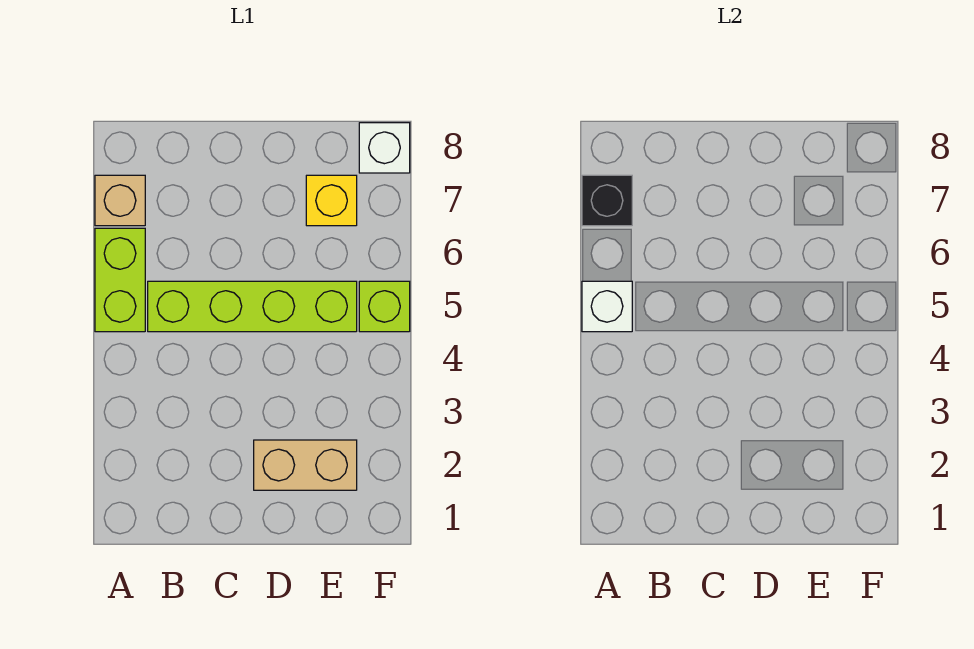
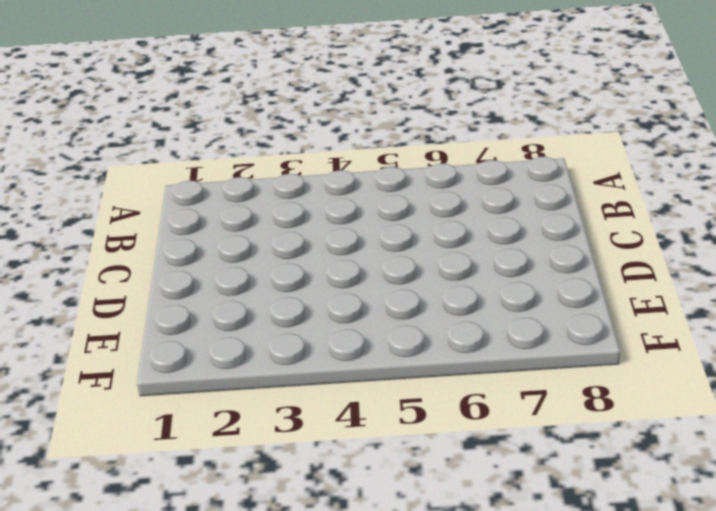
none -> lime 1x2 brick [95,228,145,332]
none -> tan 1x1 brick [95,175,145,226]

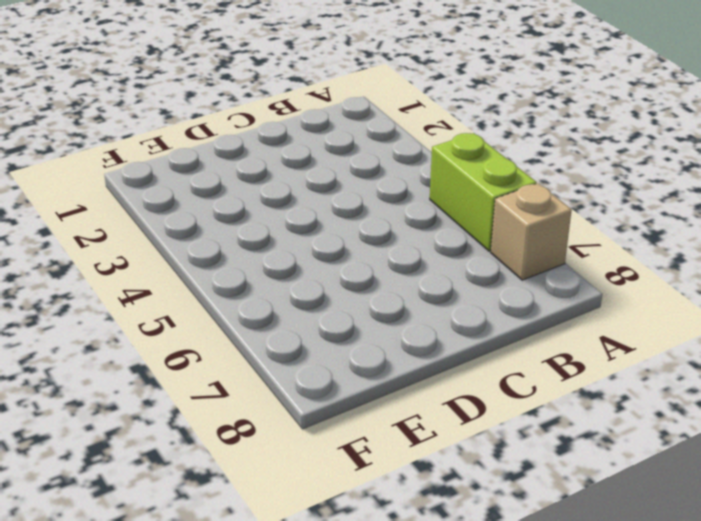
none -> lime 1x4 brick [148,281,357,332]
none -> tan 1x2 brick [254,440,357,490]

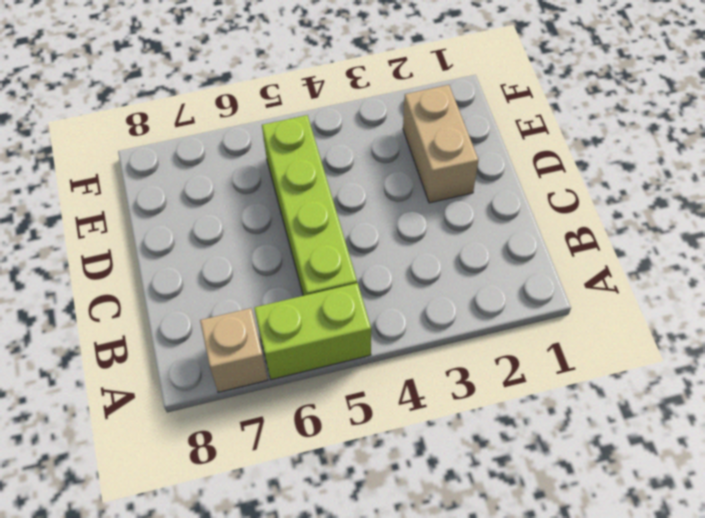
none -> yellow 1x1 brick [306,175,357,226]
none -> lime 1x1 brick [359,281,410,332]

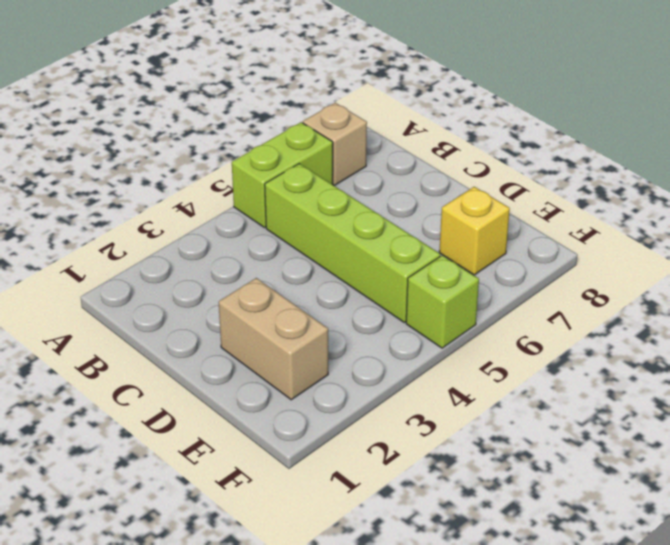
none -> white 1x1 brick [359,123,410,173]
none -> white 1x1 brick [582,281,632,332]

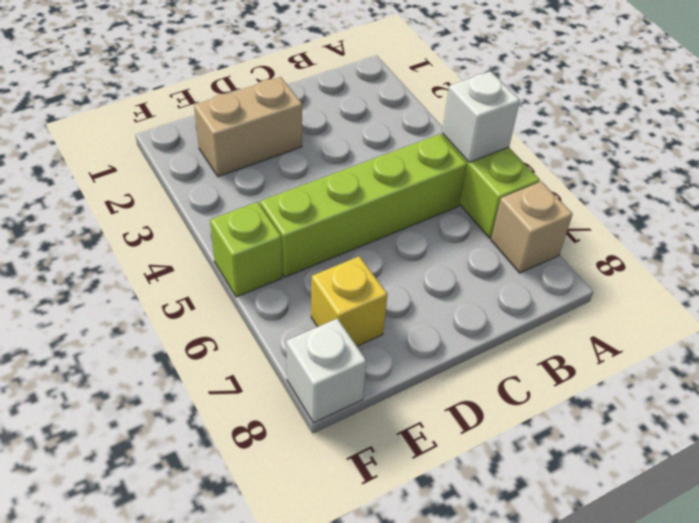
none -> black 1x1 brick [582,175,632,226]

